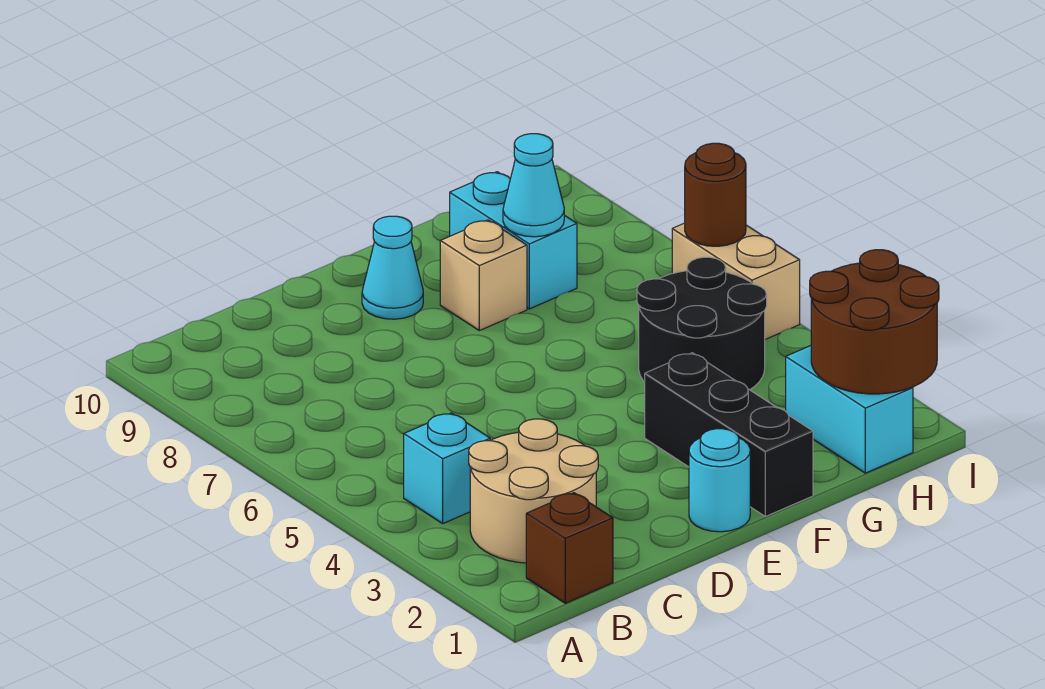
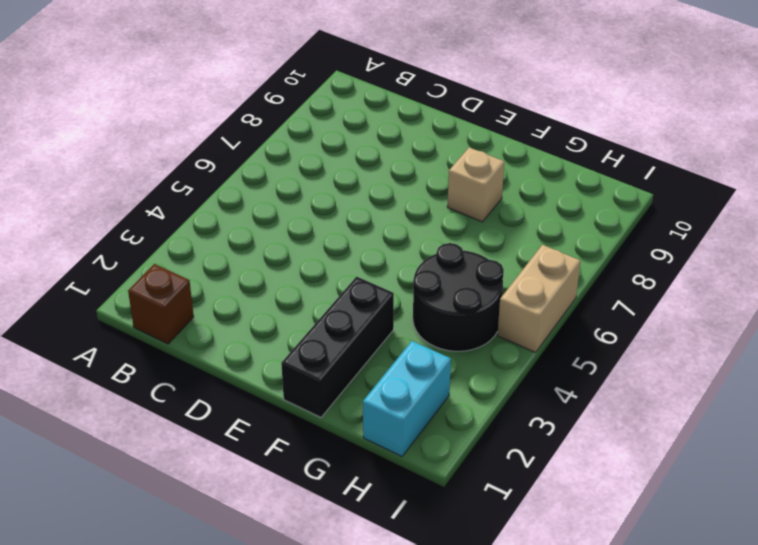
none -> tan 2x2 round brick [469,419,598,563]
none -> cyan 1x1 brick [404,413,490,524]
none -> cyan 1x1 round brick [689,429,750,532]

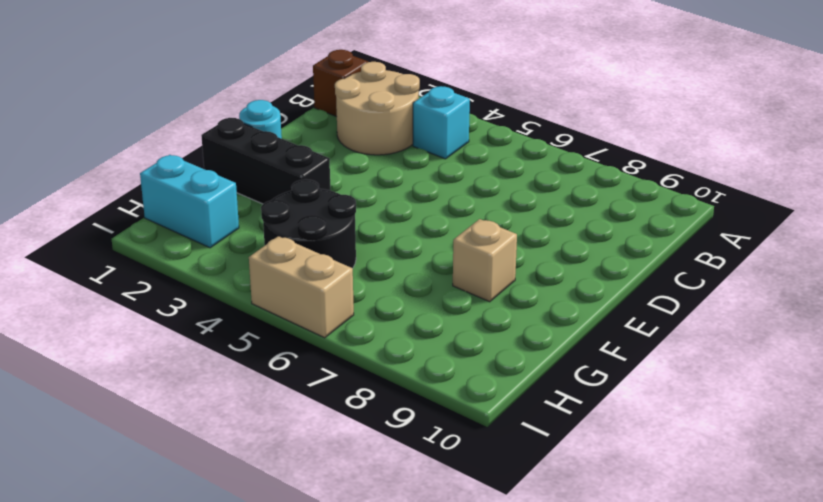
none -> cyan 1x1 cone [362,216,423,319]
none -> cyan 1x2 brick [450,172,577,309]
none -> cyan 1x1 cone [503,134,564,237]

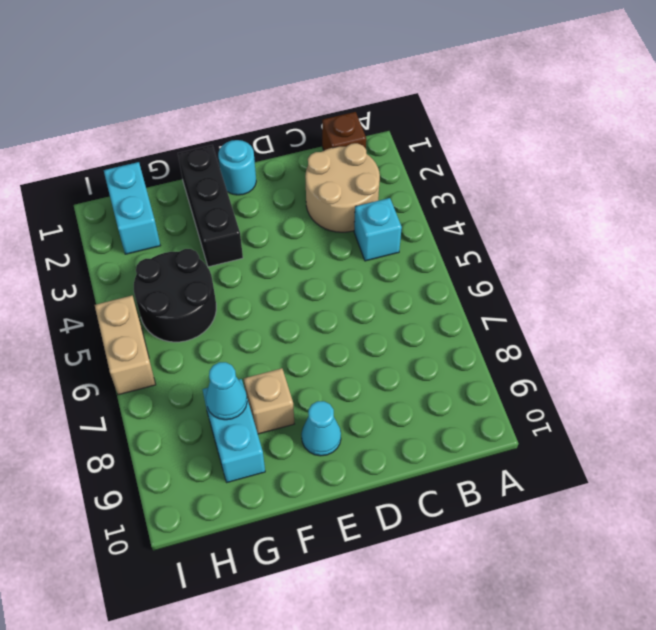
none -> brown 2x2 round brick [810,250,939,394]
none -> brown 1x1 round brick [685,143,746,246]

